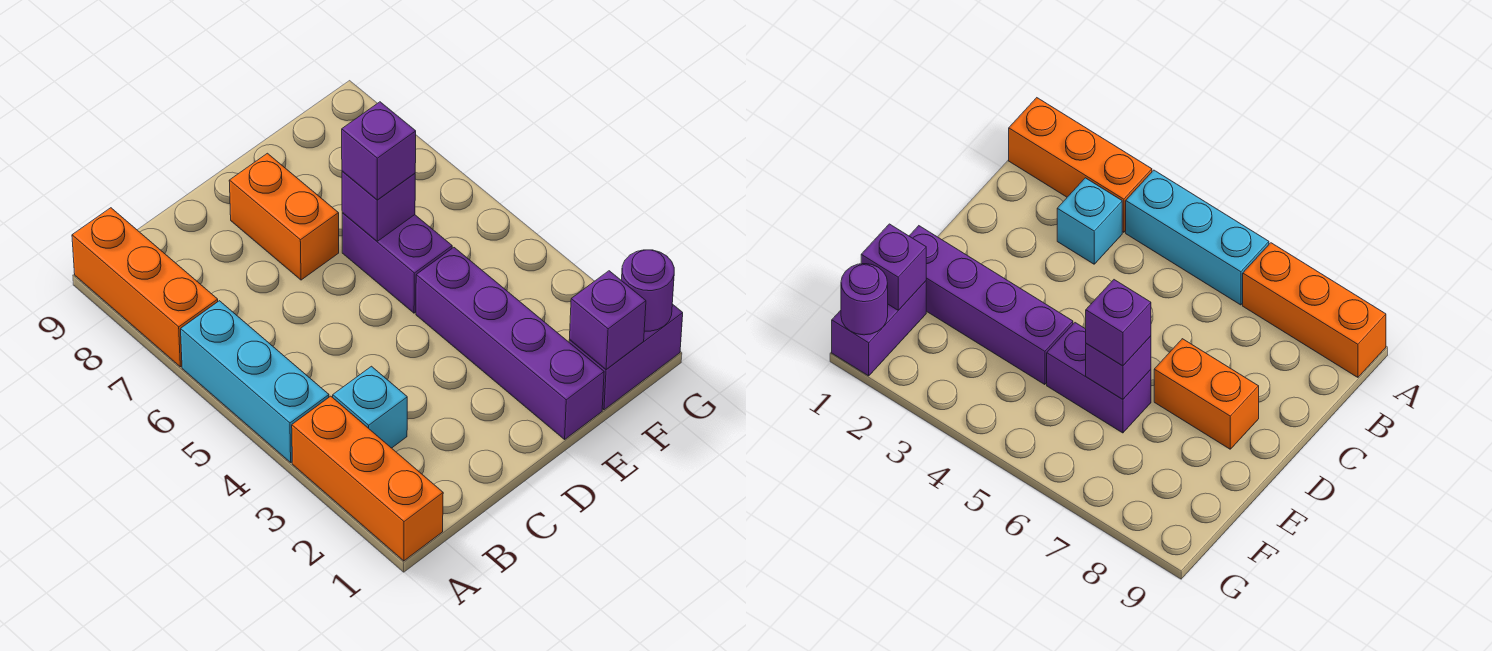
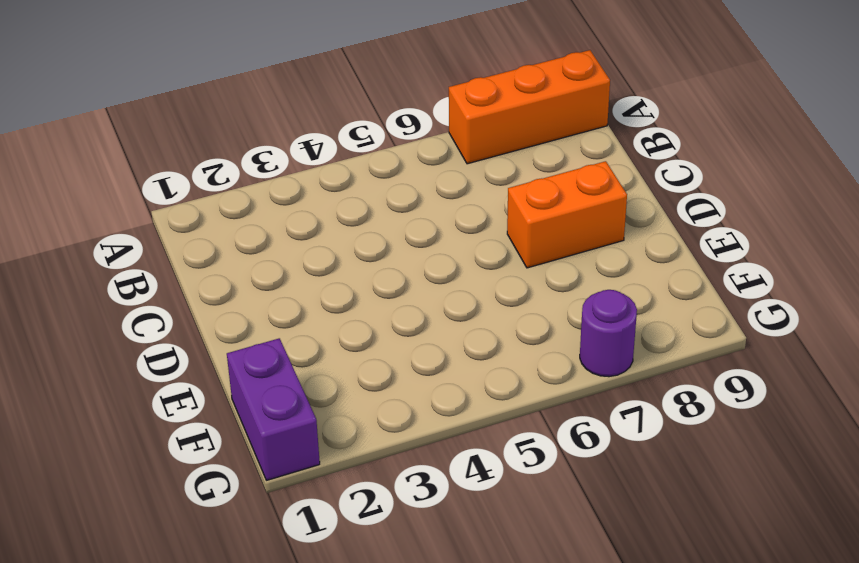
purple 1x1 round brick [580,290,637,377] -> purple 1x1 round brick moved to [622,250,674,331]
none -> orange 1x3 brick [292,396,443,561]
none -> cyan 1x3 brick [181,301,329,462]
none -> cyan 1x1 brick [333,366,407,448]

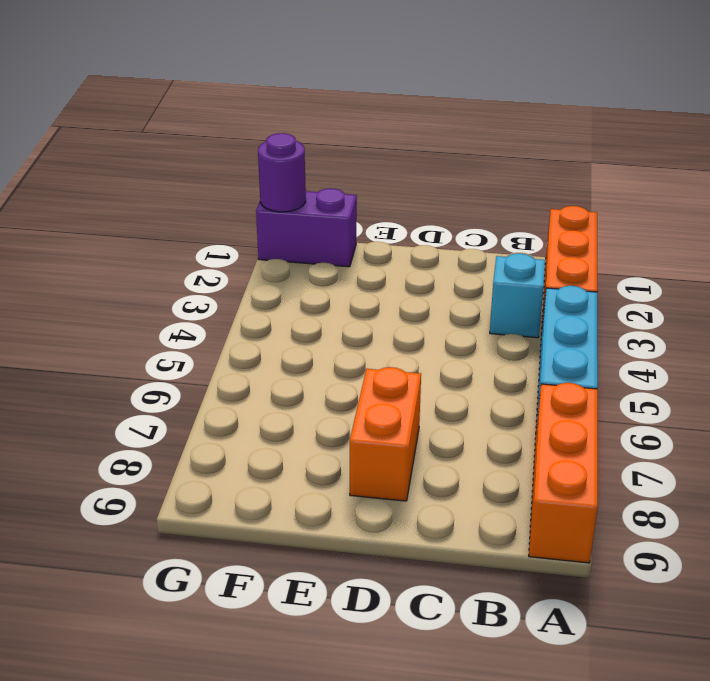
none -> purple 1x4 brick [416,248,604,439]
none -> purple 1x2 brick [342,213,452,313]
none -> purple 1x1 brick [342,171,415,241]

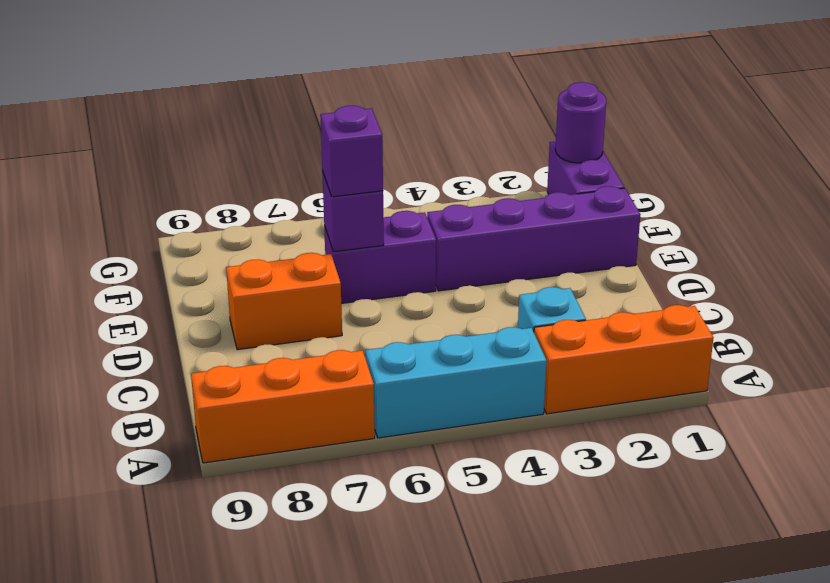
none -> purple 1x1 brick [570,271,646,370]

